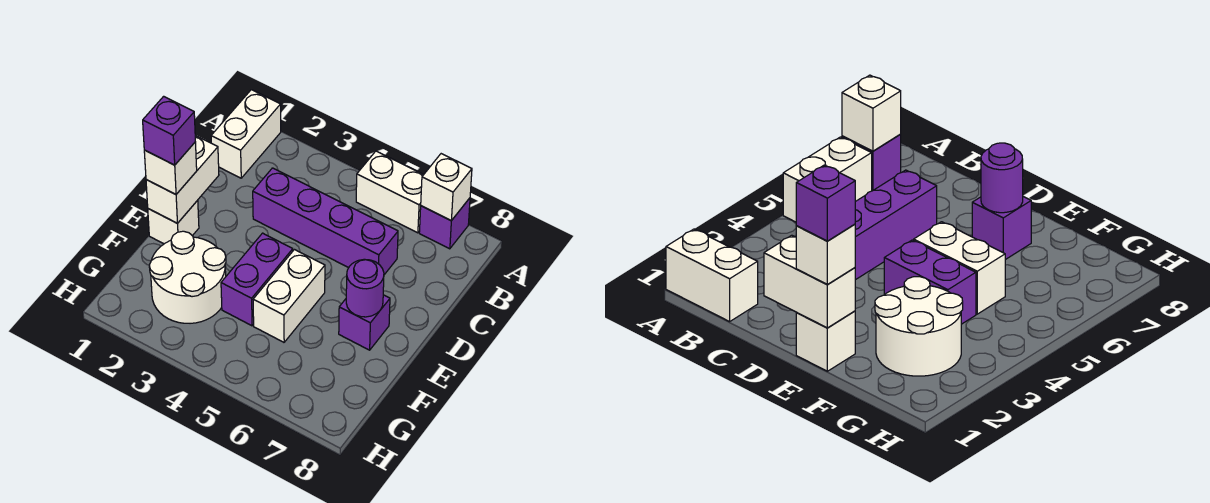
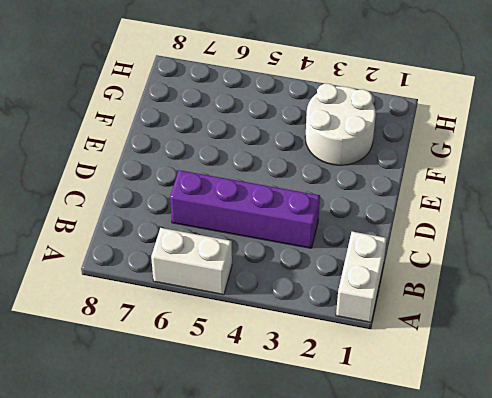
none -> purple 1x1 brick [419,198,470,249]
none -> white 1x1 brick [148,201,199,244]
none -> purple 1x2 brick [221,233,293,326]

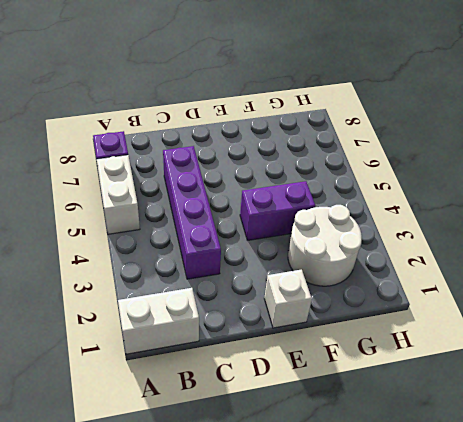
none -> white 1x2 brick [253,250,325,342]
none -> purple 1x1 brick [339,295,390,350]
none -> white 1x1 brick [421,154,472,221]

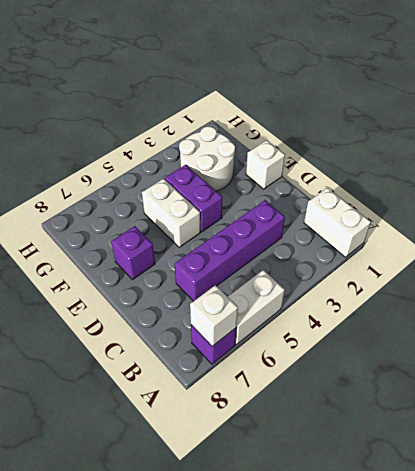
none -> white 1x2 brick [146,135,219,223]
none -> purple 1x1 round brick [346,259,384,317]
none -> white 1x1 brick [144,142,197,194]

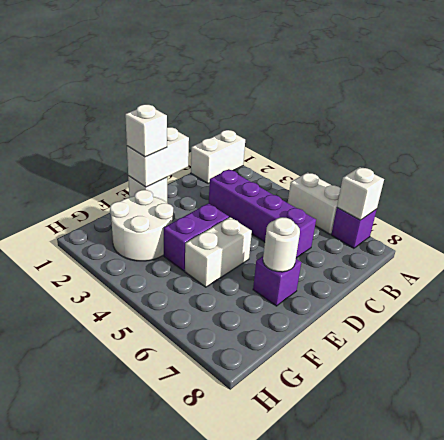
white 1x1 round brick [263,217,300,272] -> purple 1x1 round brick [346,259,384,317]
none -> purple 1x1 brick [143,96,195,165]

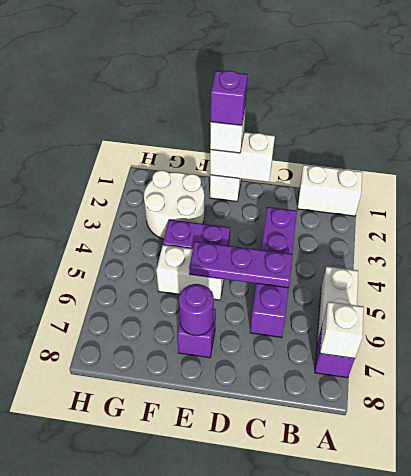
purple 1x3 plate [189,241,293,288] -> none

